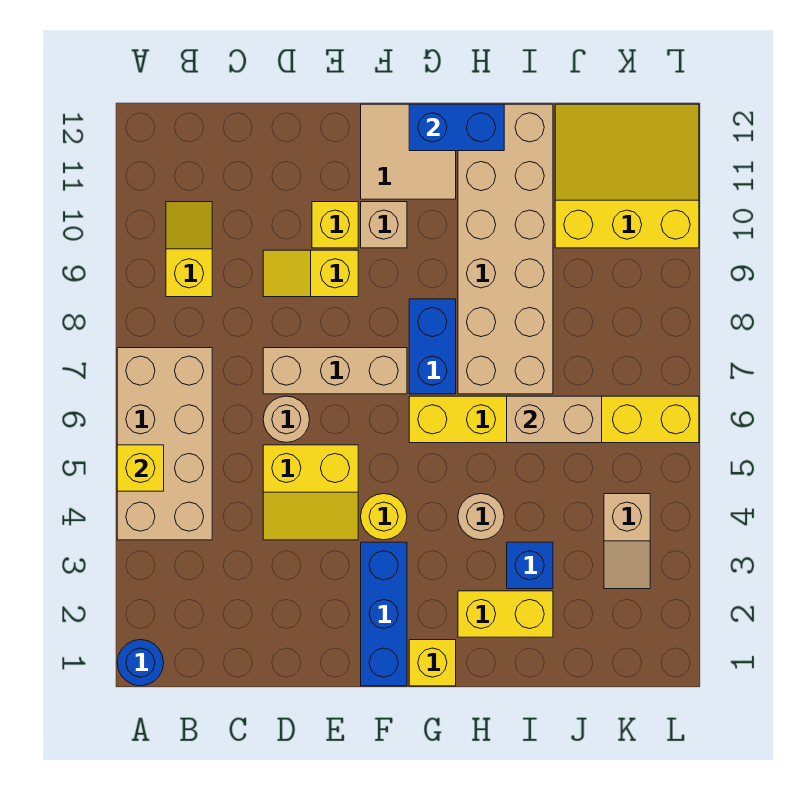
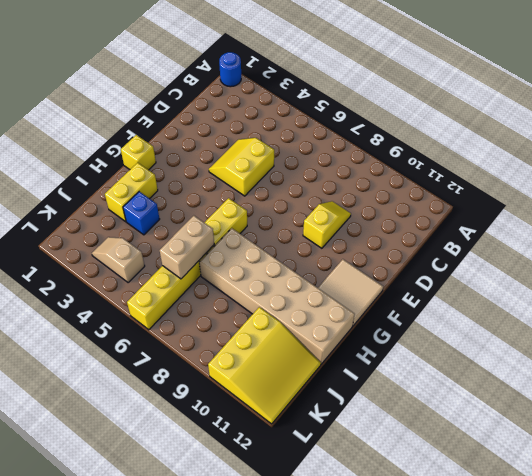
none -> tan 2x4 brick [117,348,212,540]
none -> yellow 1x2 slope [166,202,212,297]
none -> tan 1x1 round brick [263,396,310,443]

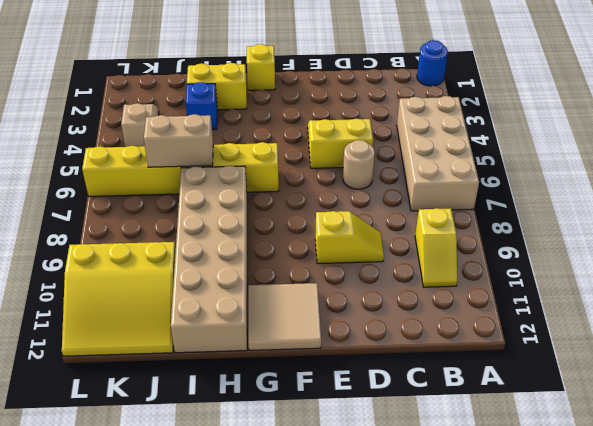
none -> tan 1x3 brick [263,348,407,394]
none -> yellow 1x1 brick [312,202,358,248]
none -> blue 1x3 brick [361,542,407,686]

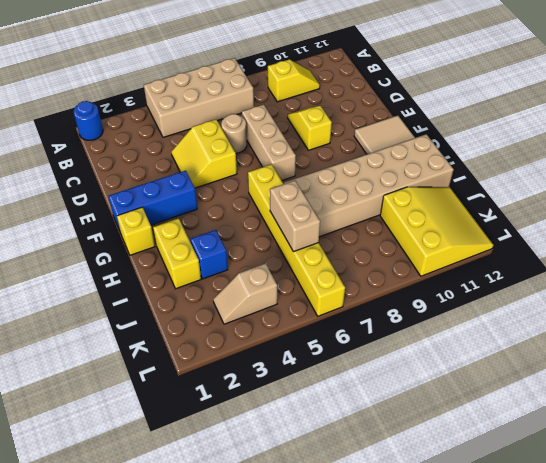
none -> yellow 1x1 brick [312,202,358,248]
none -> yellow 1x1 round brick [361,494,407,540]
none -> tan 1x1 brick [361,202,407,248]

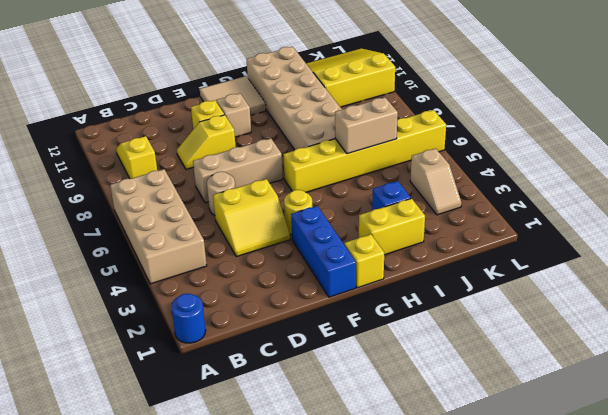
none -> blue 1x2 brick [409,299,456,394]
none -> tan 1x1 round brick [458,494,504,540]
none -> yellow 1x1 brick [117,445,164,491]

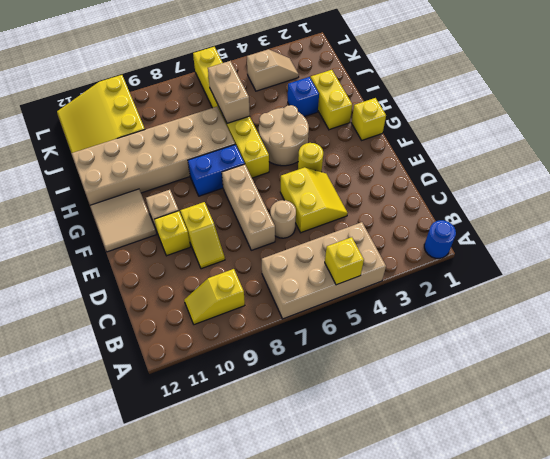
tan 2x2 round brick [259,105,309,166] -> tan 1x1 round brick [458,494,504,540]
none -> blue 1x3 brick [361,542,407,686]
none -> blue 1x2 brick [409,104,504,151]

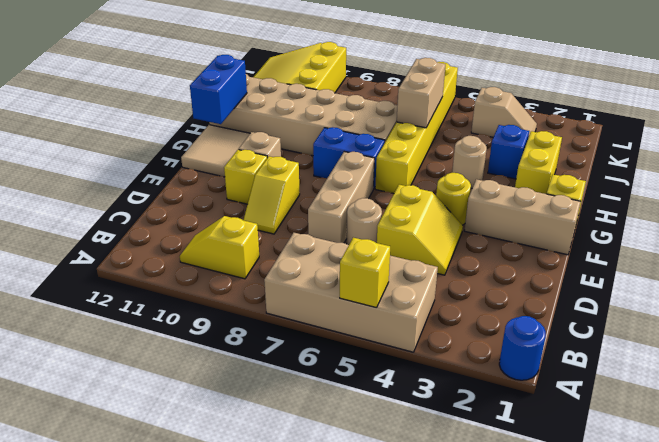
tan 1x3 brick [464,179,581,255] -> blue 1x3 brick [361,542,407,686]

